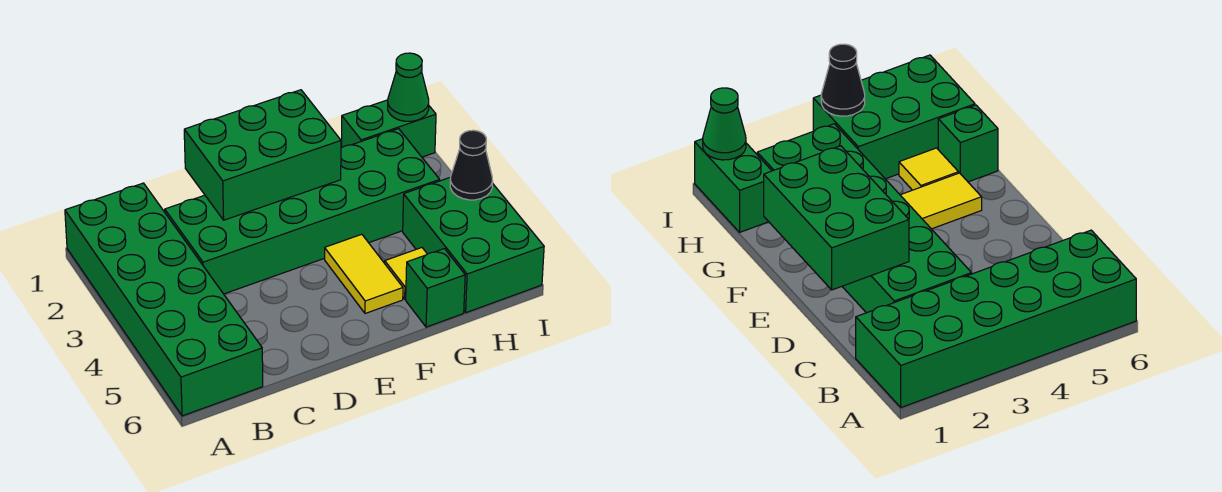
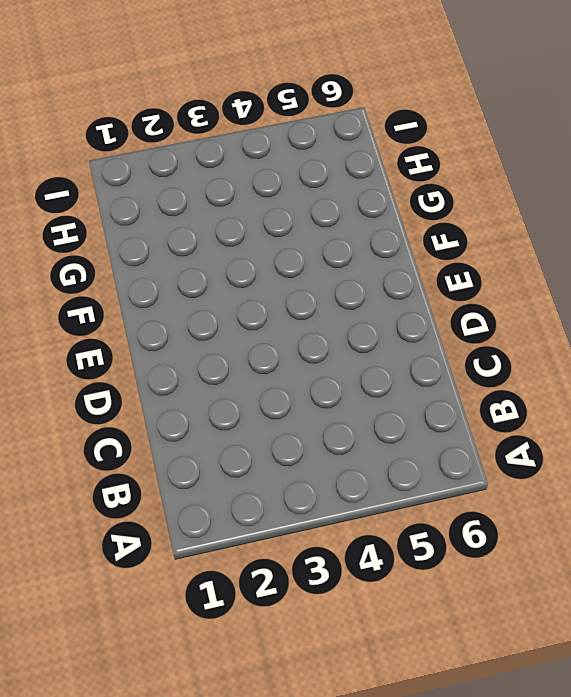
none -> green 2x6 brick [65,183,263,416]
none -> green 2x6 brick [165,129,440,294]

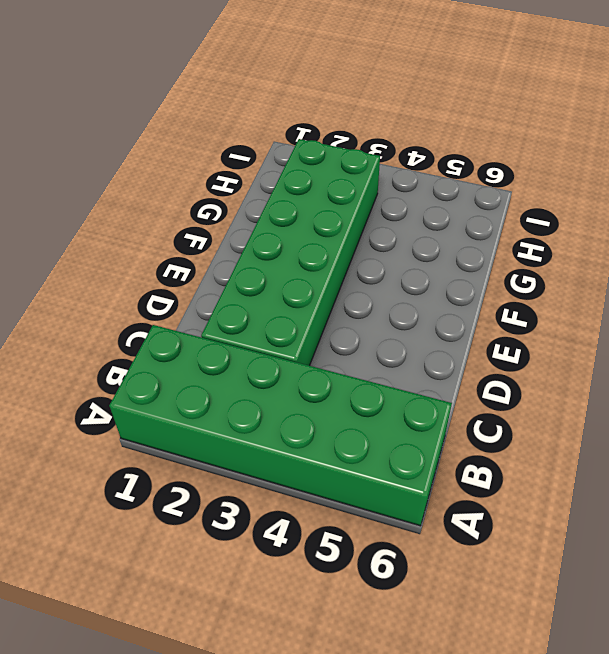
none -> yellow 1x2 tile [325,234,403,313]
none -> yellow 1x1 tile [385,248,427,299]

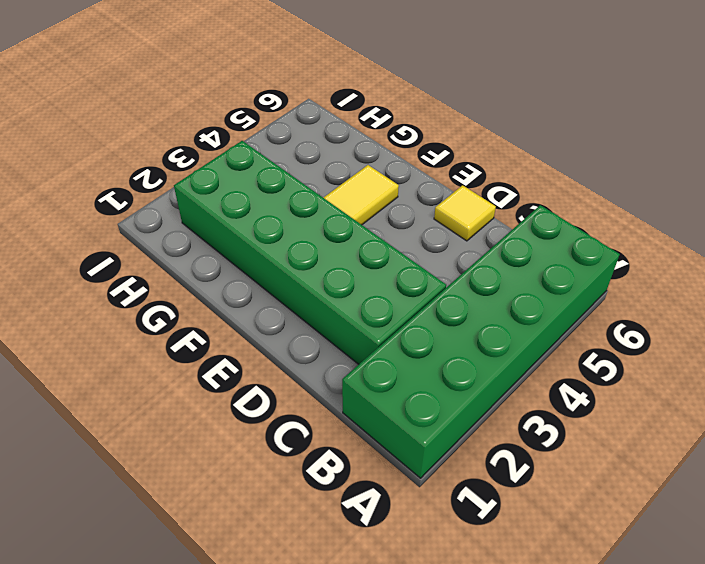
yellow 1x1 tile [434,185,496,241] -> yellow 1x1 tile moved to [385,248,427,299]
none -> green 1x1 brick [406,249,465,327]
none -> green 1x2 brick [341,100,436,157]

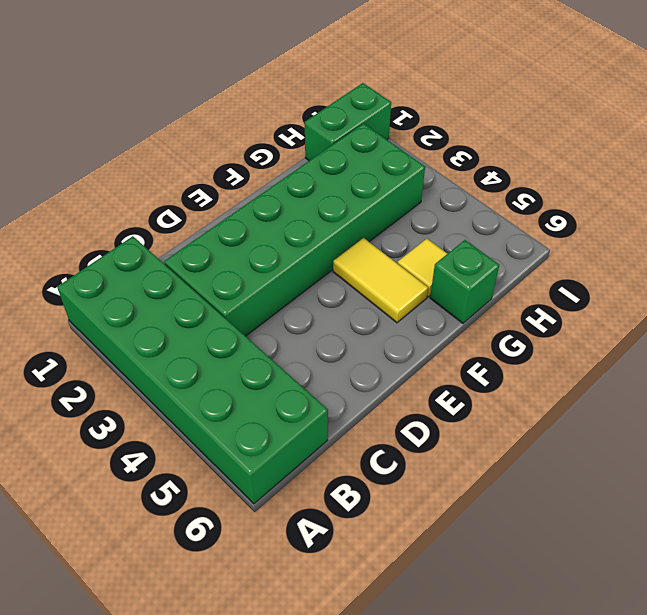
none -> green 2x3 brick [403,177,544,313]
none -> green 2x3 brick [184,90,341,220]

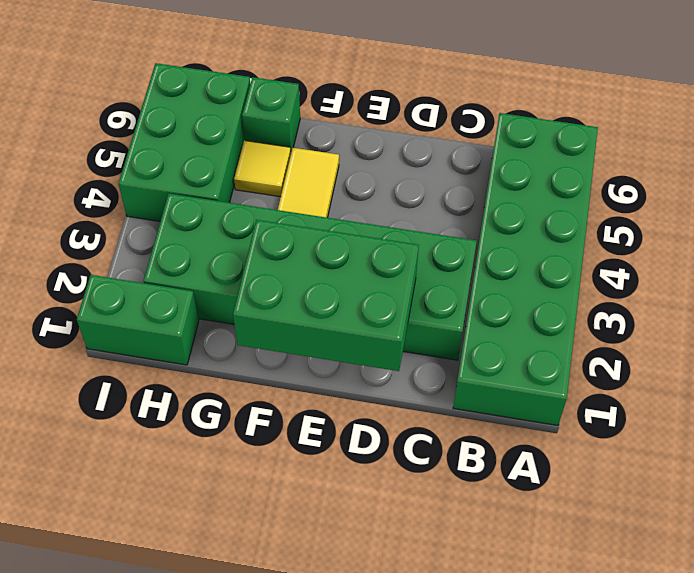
none -> green 1x1 cone [388,53,429,121]
none -> black 1x1 cone [450,130,493,200]

